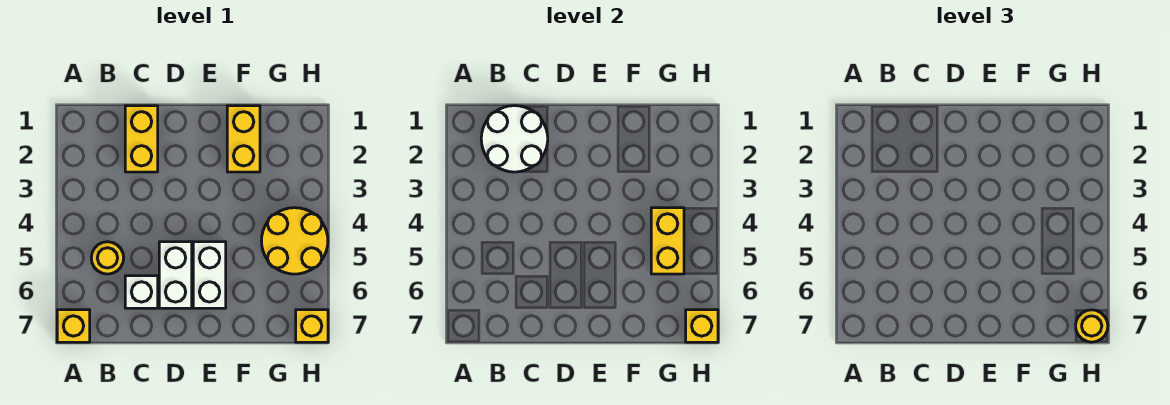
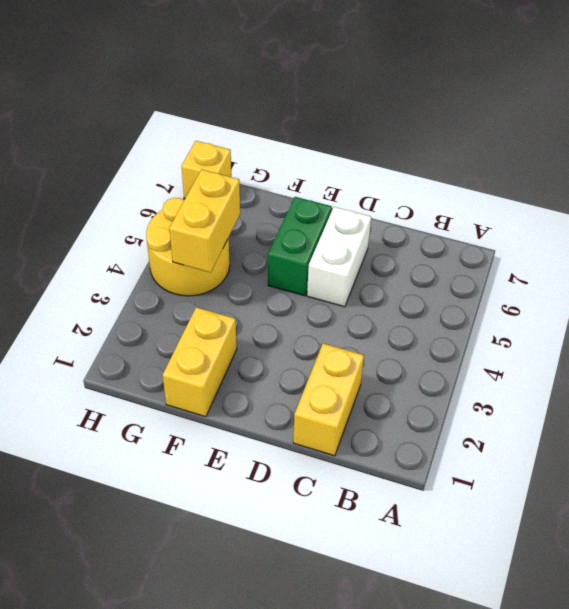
green 1x2 brick [268,197,332,296] -> white 1x2 brick [193,242,226,308]
none -> yellow 1x1 brick [57,310,90,342]
none -> yellow 1x1 round brick [91,242,124,274]
none -> white 1x1 brick [125,276,158,308]

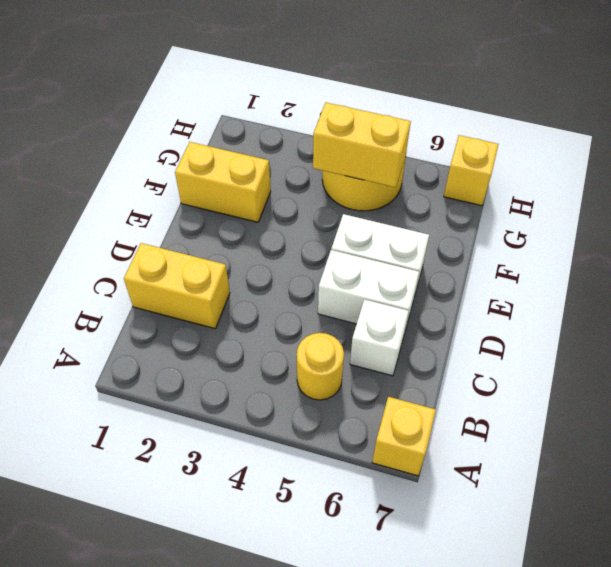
none -> white 2x2 round brick [481,106,548,172]
none -> yellow 1x1 brick [686,310,718,342]
none -> yellow 1x1 round brick [1076,310,1108,342]

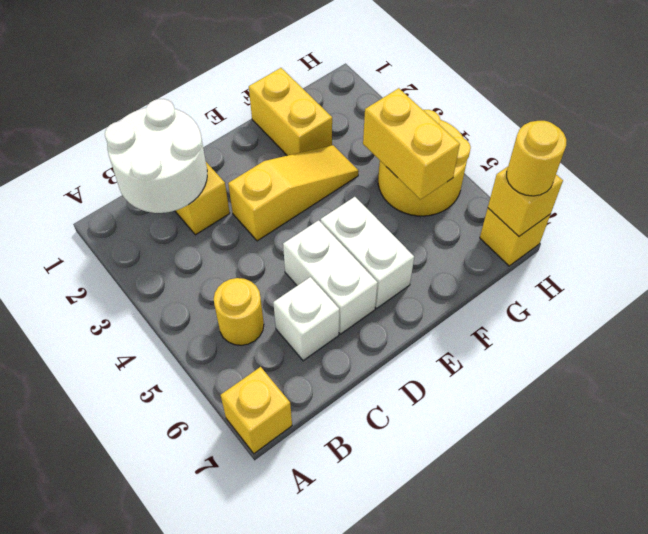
yellow 1x3 slope [228,145,359,241] -> none

